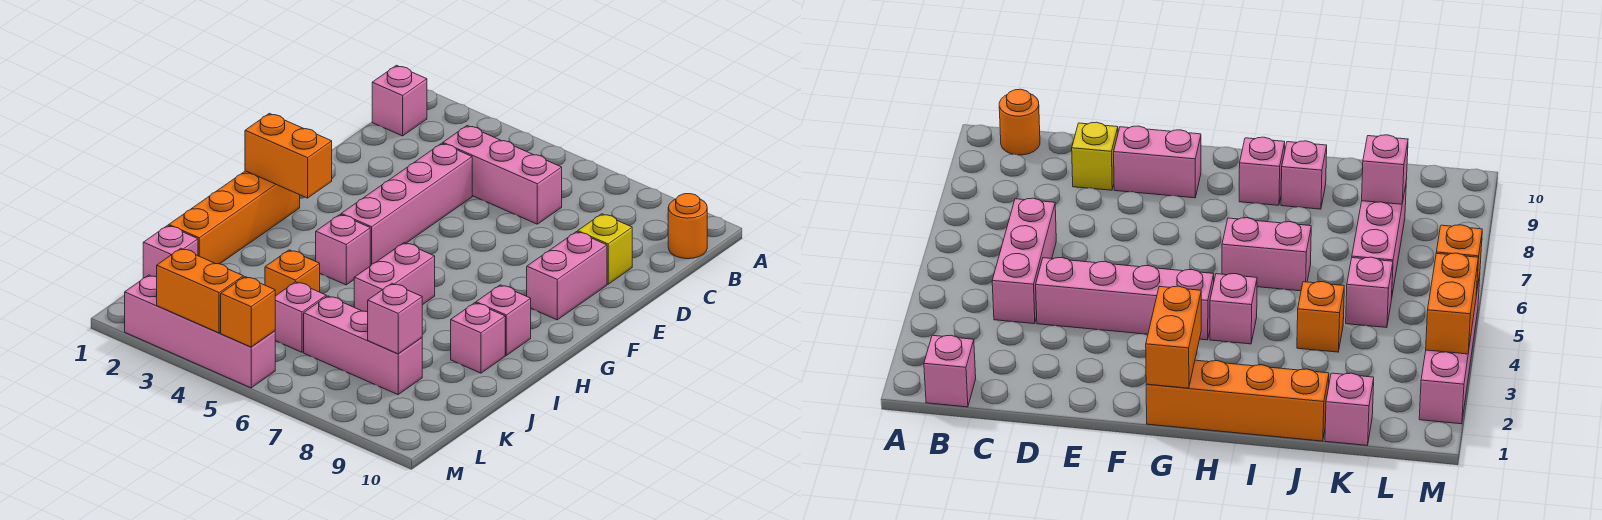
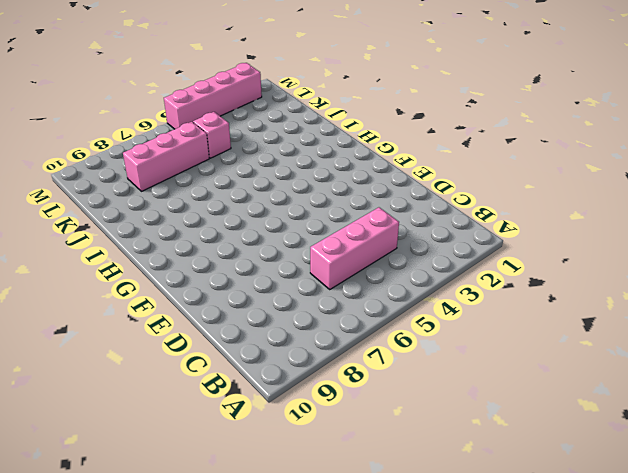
none -> pink 1x1 brick [372,65,427,136]
none -> orange 1x1 round brick [668,194,707,259]
none -> pink 1x4 brick [341,143,472,266]

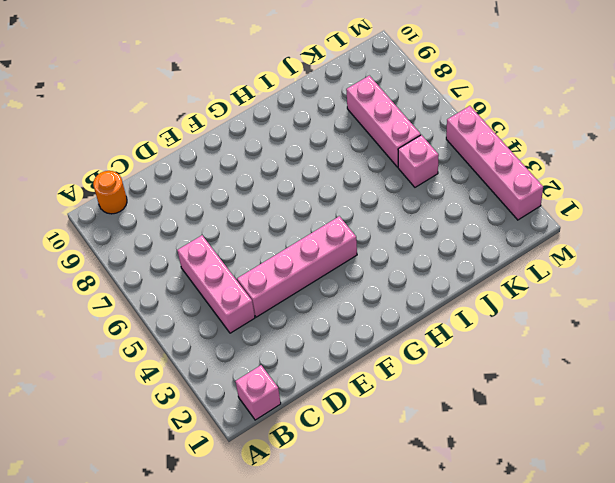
none -> yellow 1x1 brick [578,214,632,284]
none -> pink 1x2 brick [527,232,607,320]
none -> orange 1x4 brick [169,171,300,264]

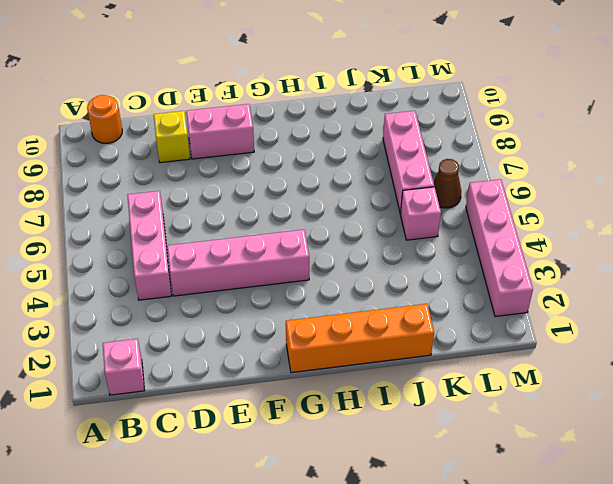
brown 1x1 cone [433,159,461,208] -> none
none -> pink 1x1 brick [316,215,370,285]
none -> pink 1x2 brick [354,243,435,312]
none -> pink 1x1 brick [476,285,531,355]

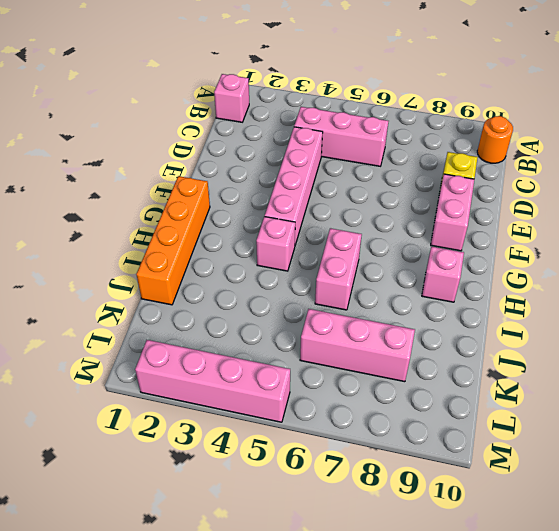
none -> pink 1x1 brick [451,303,505,373]
none -> orange 1x1 brick [265,250,320,296]
none -> pink 1x1 brick [143,225,198,278]

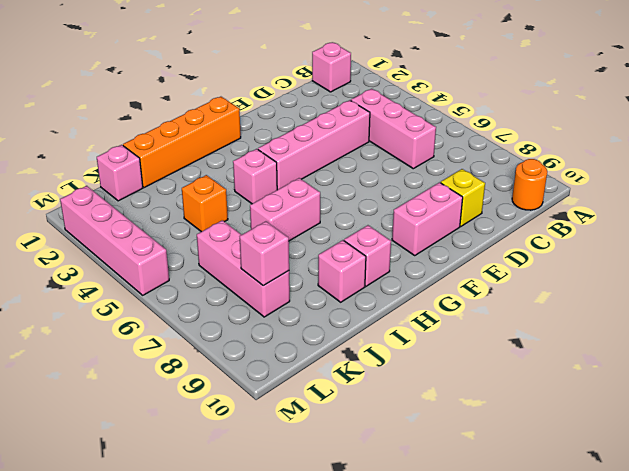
none -> pink 1x1 brick [275,282,326,352]
none -> orange 1x2 brick [245,113,332,198]
none -> orange 1x2 brick [157,248,243,333]

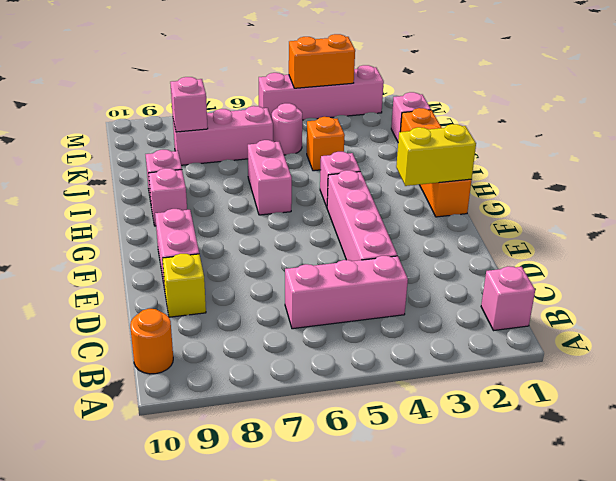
yellow 1x2 brick [396,124,476,186] -> orange 1x2 brick [245,113,332,198]
pink 1x1 round brick [272,103,303,155] -> pink 1x1 brick [275,282,326,352]
none -> orange 1x1 brick [221,277,275,347]

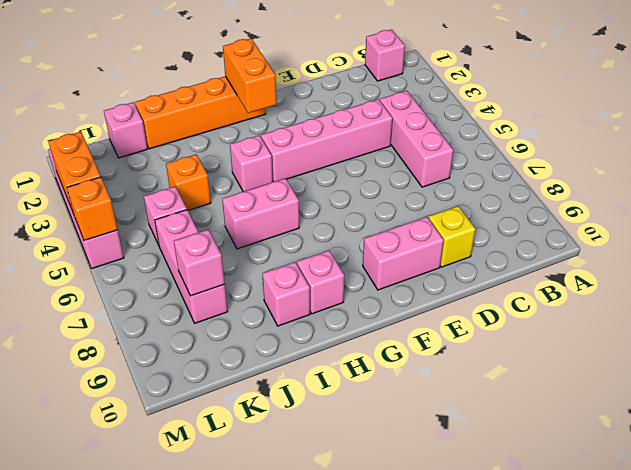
none -> orange 1x1 round brick [668,194,707,259]

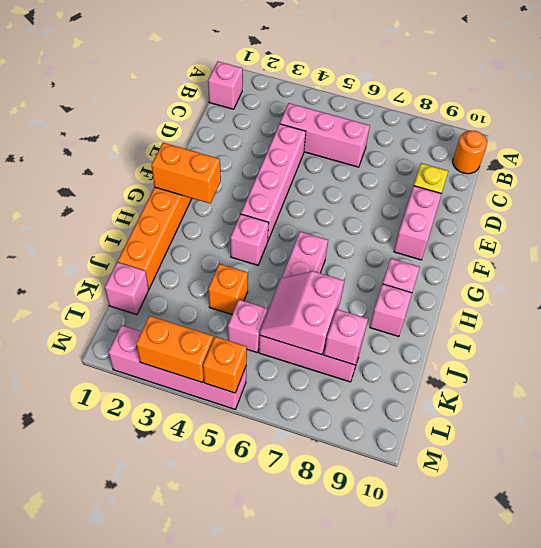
pink 2x2 slope [260,271,344,355] -> none

